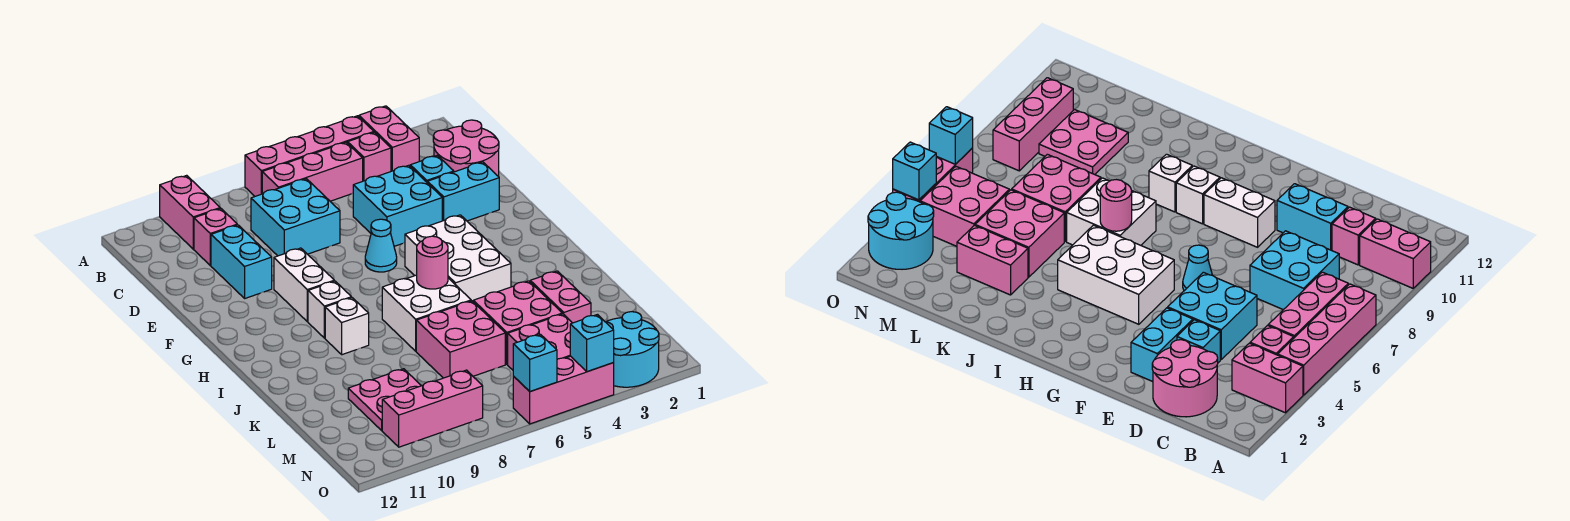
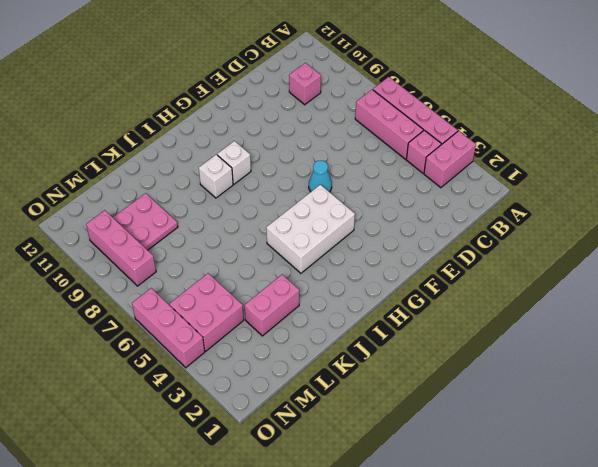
none -> pink 1x2 brick [160,175,220,249]
none -> pink 2x2 round brick [433,120,499,177]
none -> cyan 2x2 brick [251,179,340,256]

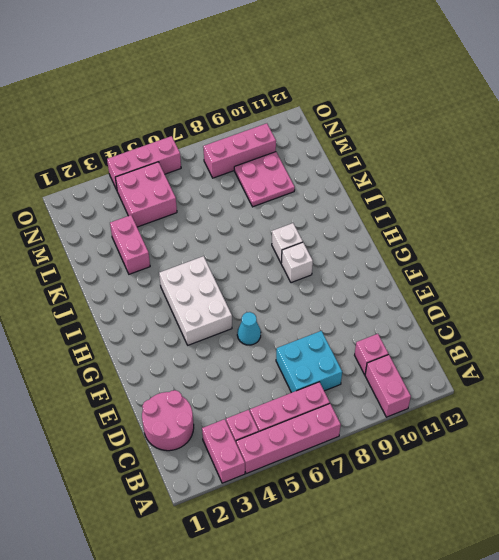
none -> cyan 1x1 brick [410,155,454,182]
none -> cyan 2x2 brick [353,165,442,246]
none -> cyan 1x2 brick [211,225,272,298]

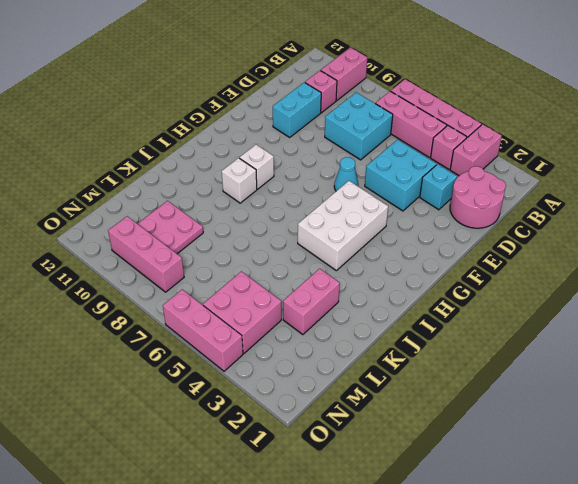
none -> cyan 1x2 brick [427,162,499,221]
none -> white 1x2 brick [274,248,334,322]
none -> white 2x2 brick [382,275,471,351]

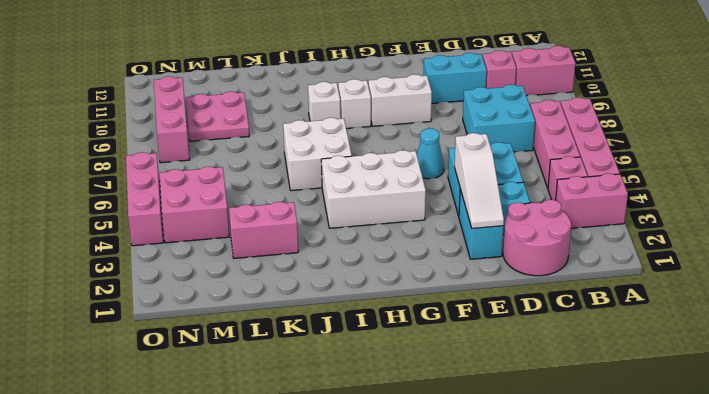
white 1x3 slope [455,133,504,229] -> none
none -> pink 2x2 brick [473,281,562,364]
none -> pink 2x2 brick [416,301,505,378]
none -> cyan 2x2 round brick [606,312,659,387]

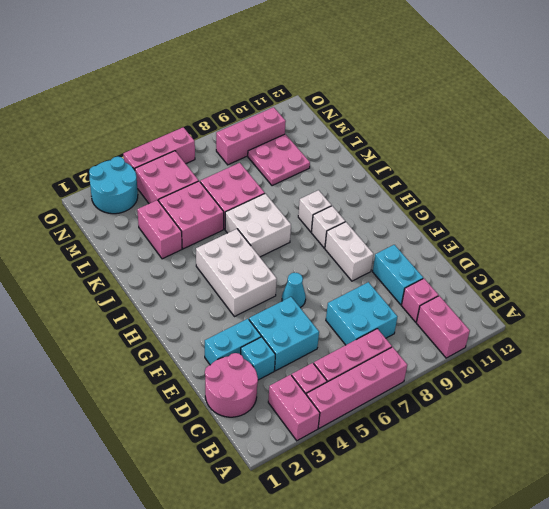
none -> pink 1x1 round brick [417,236,448,289]
none -> cyan 1x1 brick [570,315,614,372]
none -> cyan 1x1 brick [513,334,557,391]

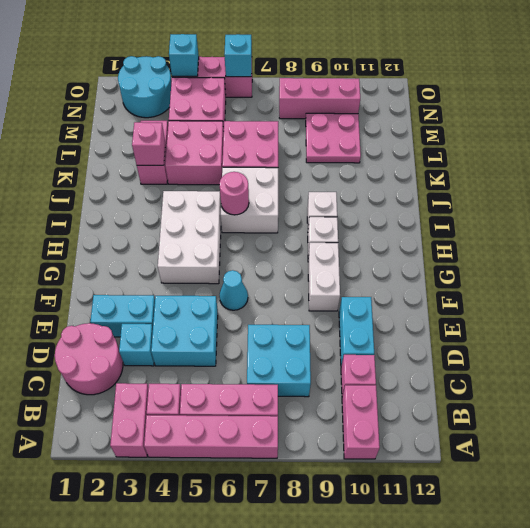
pink 1x1 brick [132,122,165,165] -> none

